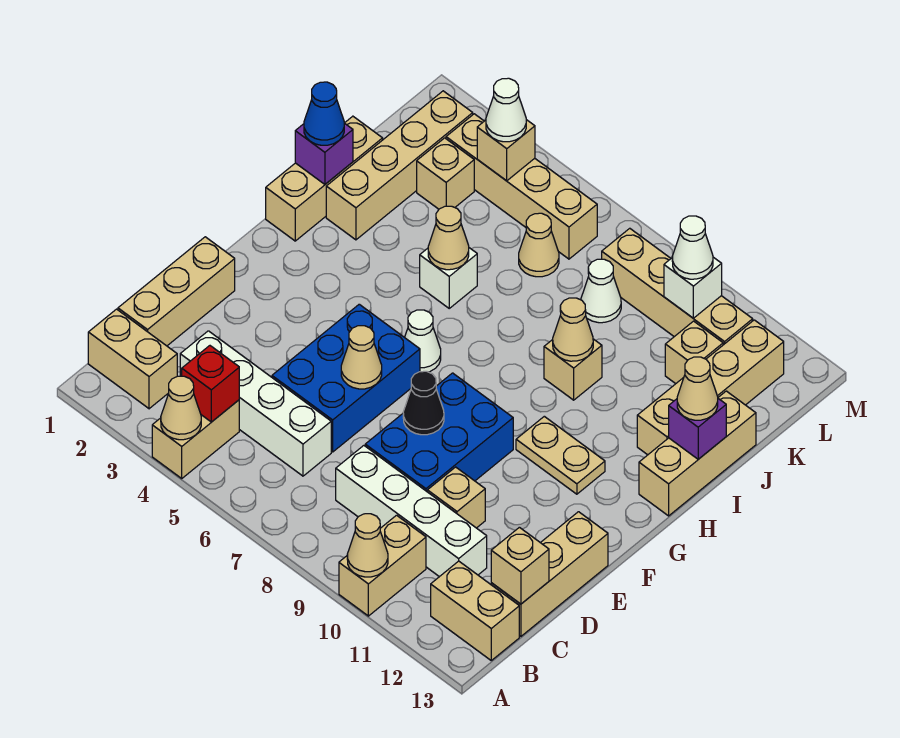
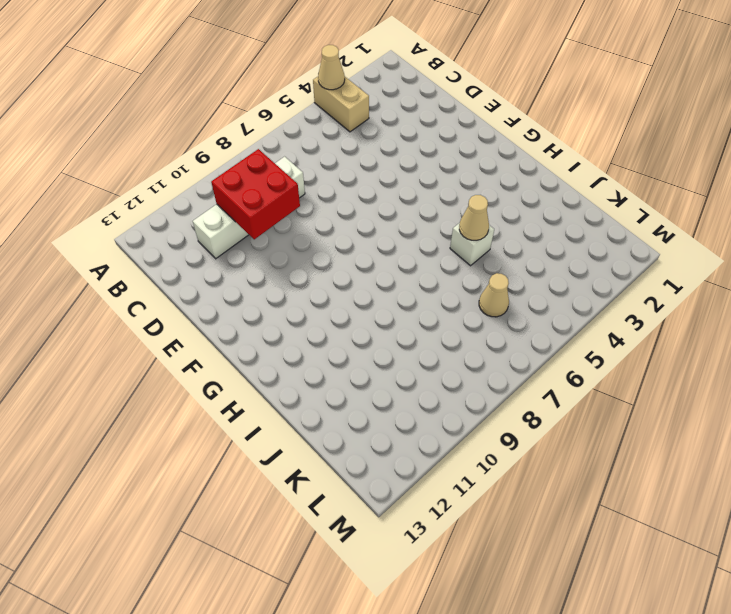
red 2x2 brick [211,149,300,239] -> none
none -> tan 1x2 brick [339,515,426,616]
none -> tan 1x2 brick [88,309,177,409]
none -> tan 1x2 brick [431,561,519,660]
none -> tan 1x3 brick [118,237,235,346]

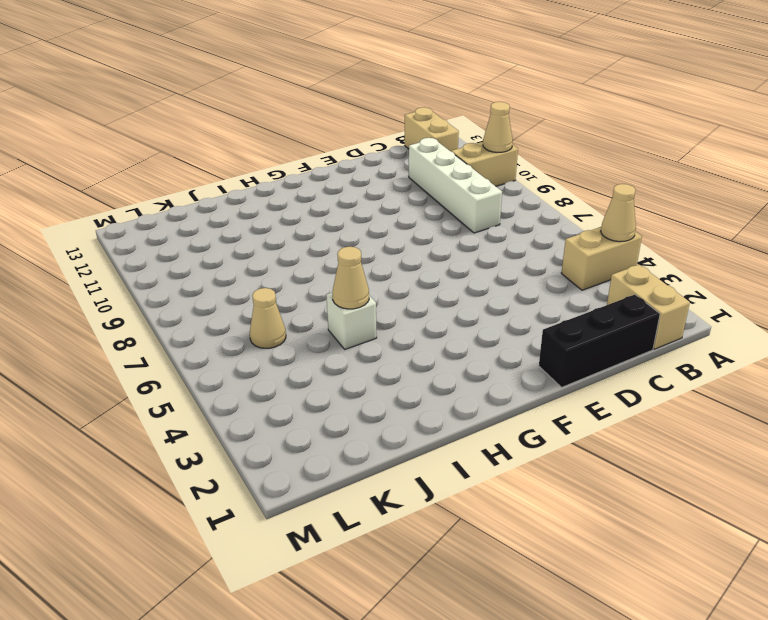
black 1x3 brick [539,295,660,387] -> tan 1x3 brick [118,237,235,346]
none -> white 1x4 brick [180,331,331,476]
none -> tan 1x3 brick [491,512,608,636]
none -> blue 2x3 brick [272,304,420,452]
none -> blue 2x3 brick [365,373,513,491]

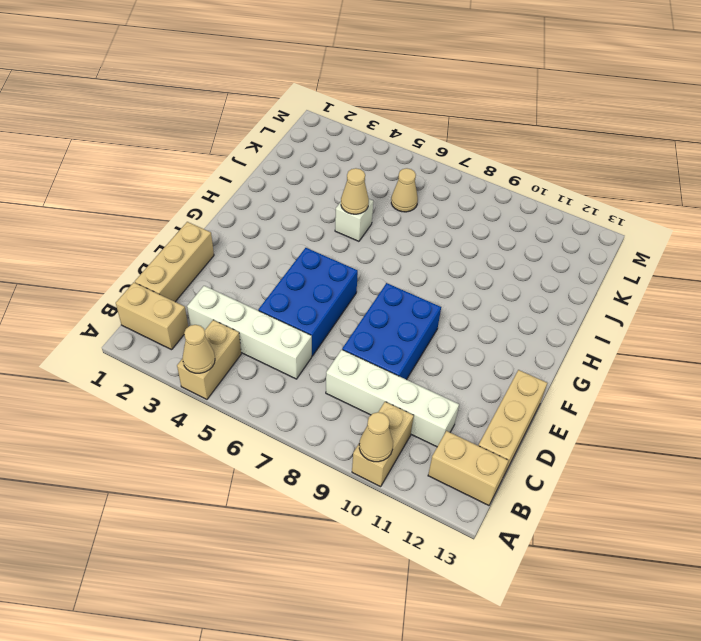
none -> tan 1x1 brick [427,467,485,528]
none -> white 1x1 cone [405,310,441,372]
none -> tan 1x2 plate [516,416,605,494]
none -> tan 1x3 brick [266,116,383,241]

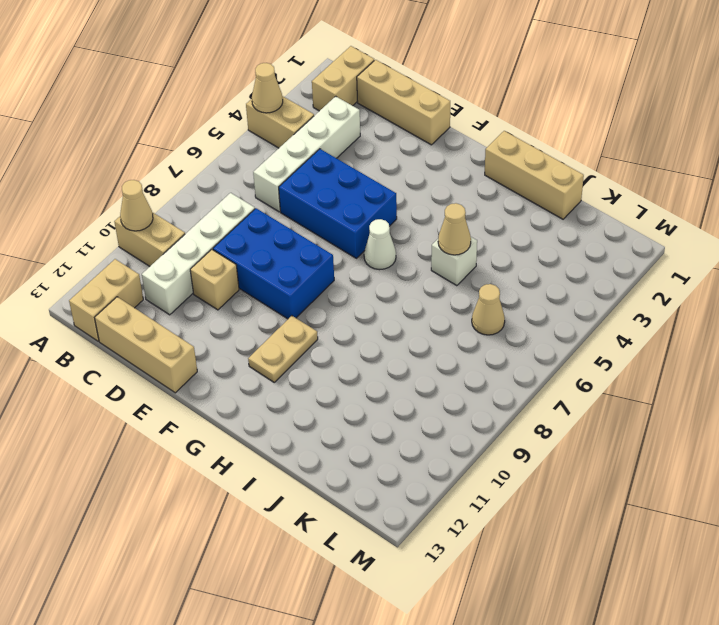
none -> tan 1x3 brick [639,391,756,516]
none -> tan 1x4 brick [326,91,473,240]
none -> tan 1x1 brick [544,339,602,400]
none -> tan 1x4 brick [637,320,784,455]

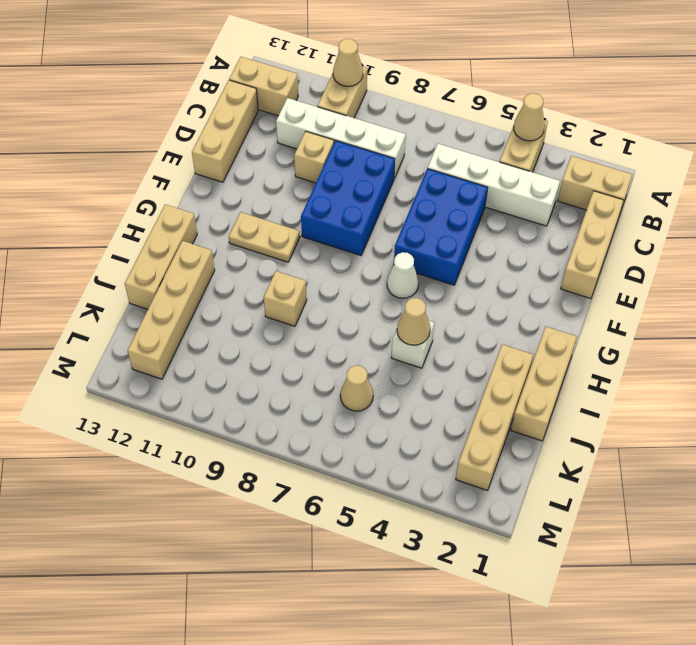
none -> tan 1x1 brick [417,138,474,209]
none -> white 1x1 cone [581,259,621,323]
none -> tan 1x1 brick [665,321,723,384]
none -> tan 1x4 brick [446,114,597,259]

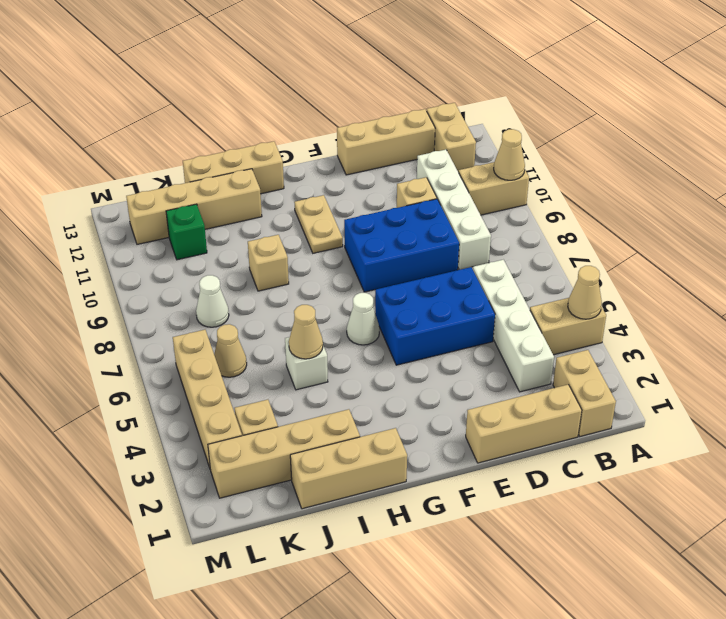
green 1x1 brick [166,204,207,260] -> tan 1x1 brick [665,321,723,384]
none -> tan 1x4 brick [602,228,753,345]
none -> red 1x1 brick [182,346,239,422]
none -> tan 1x1 brick [491,527,549,604]
none -> tan 1x1 cone [341,326,382,389]

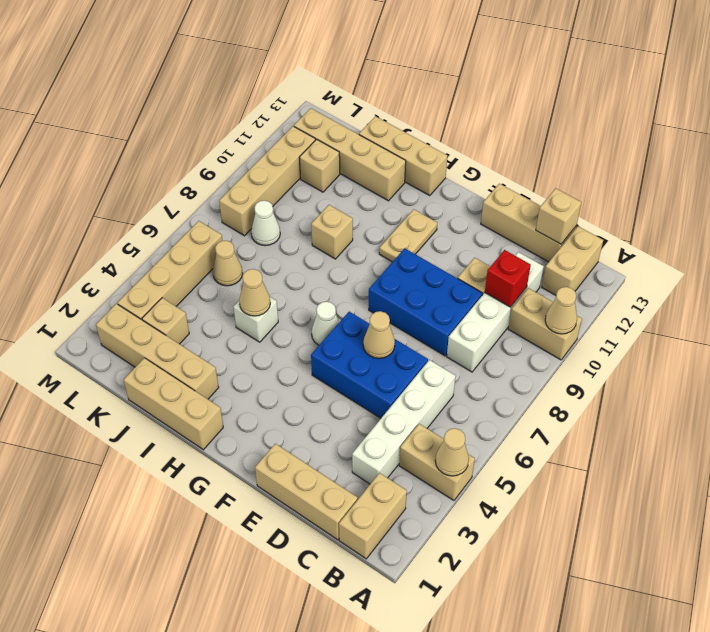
red 1x1 brick [485,250,531,307] -> red 1x1 brick moved to [182,346,239,422]
none -> black 1x1 cone [403,371,444,435]
none -> purple 1x1 brick [295,123,353,184]
none -> tan 1x1 cone [553,298,593,361]
none -> purple 1x1 brick [669,399,726,459]

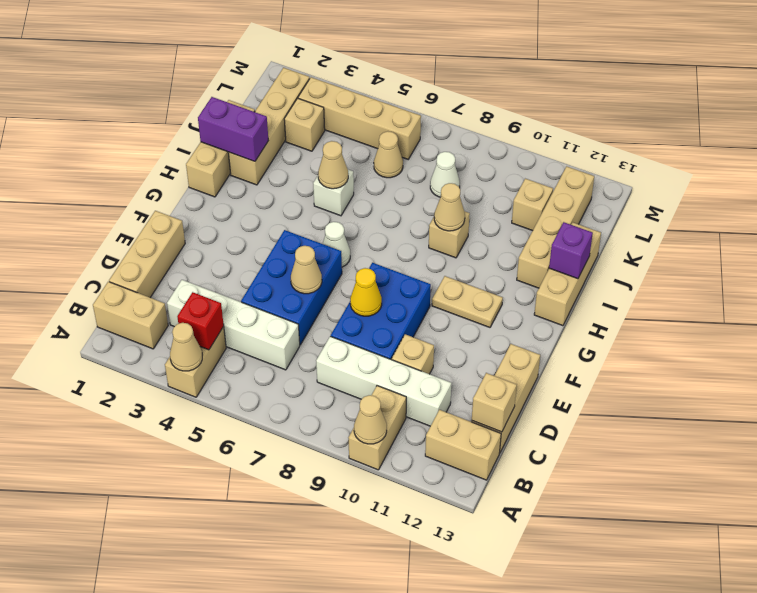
yellow 1x1 cone [350,268,382,316] -> black 1x1 cone [403,371,444,435]
purple 1x2 brick [198,97,269,161] -> purple 1x1 brick [295,123,353,184]
none -> tan 1x4 brick [602,228,753,345]
none -> tan 1x1 brick [477,120,535,181]
none -> white 1x1 brick [664,257,722,318]
none -> blue 1x1 cone [304,82,344,145]

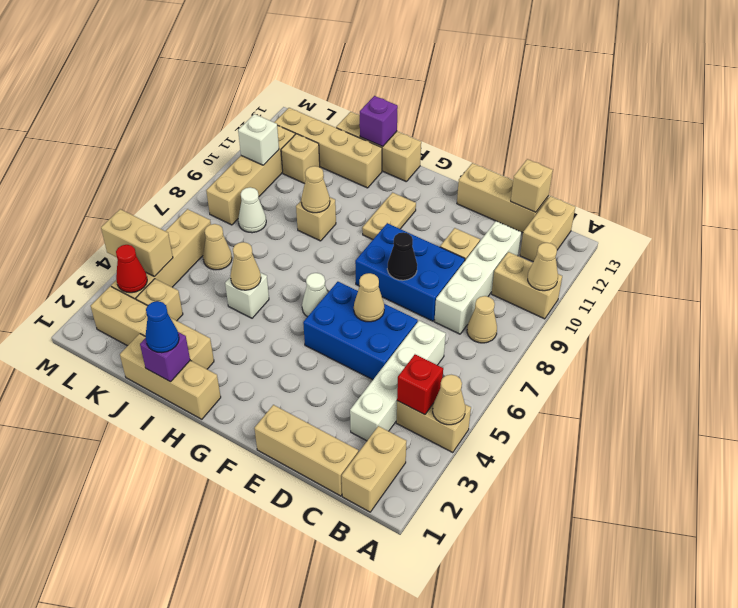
tan 1x1 cone [467,296,497,343] -> tan 1x1 cone moved to [677,357,718,420]
red 1x1 cone [116,245,147,293] -> none
tan 1x2 brick [101,209,173,277] -> tan 1x1 brick [477,120,535,181]
none -> white 1x1 cone [486,78,526,142]
none -> white 1x1 cone [672,216,713,279]

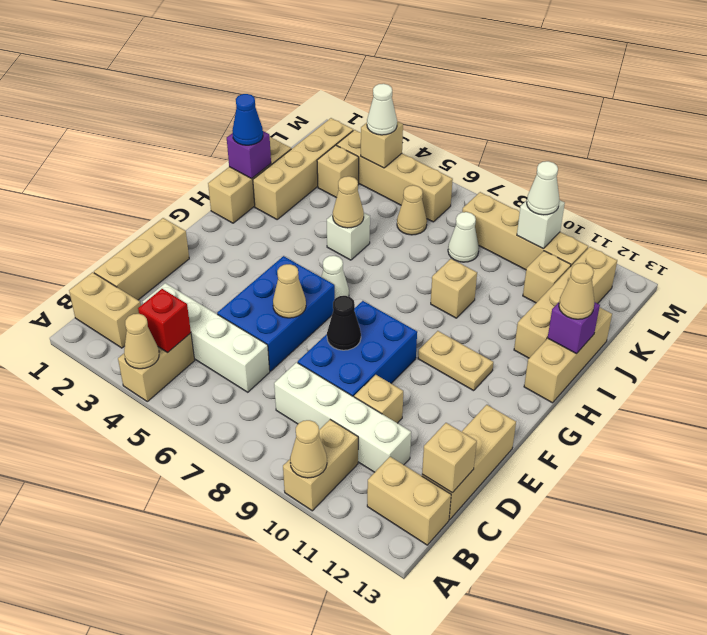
none -> tan 1x1 cone [553,298,593,361]

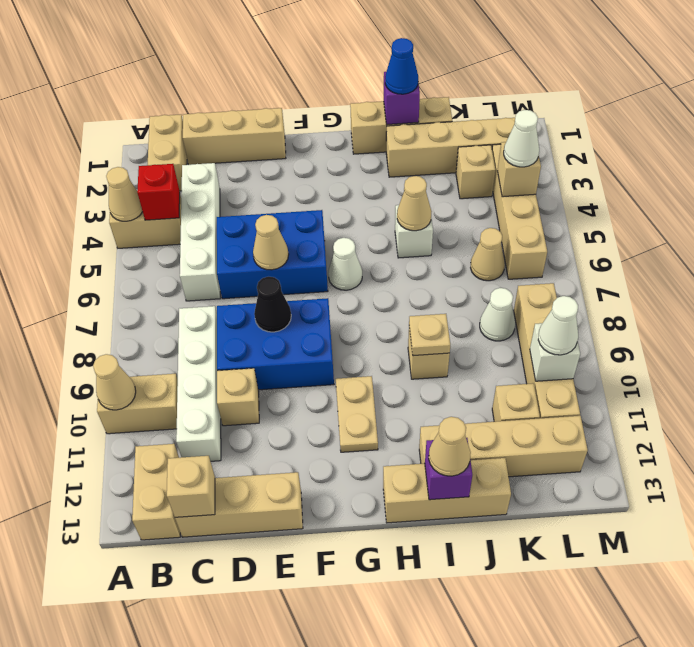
tan 1x1 plate [409,314,450,356] -> tan 1x1 cone [553,298,593,361]

